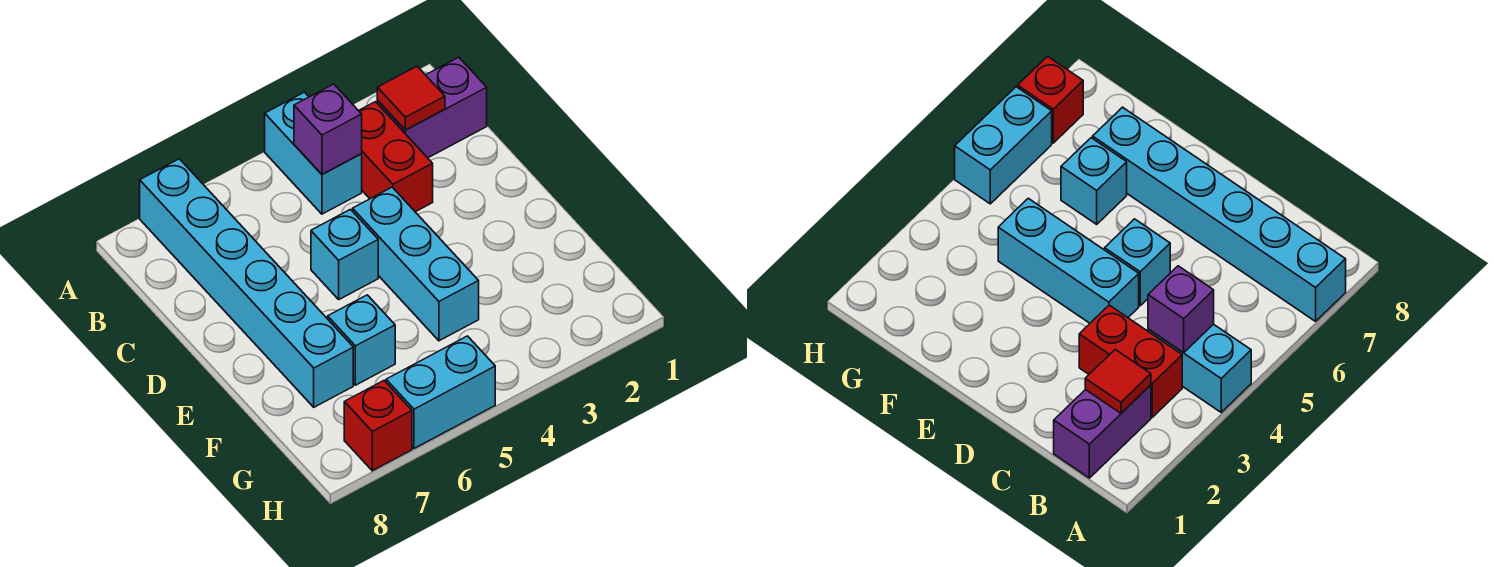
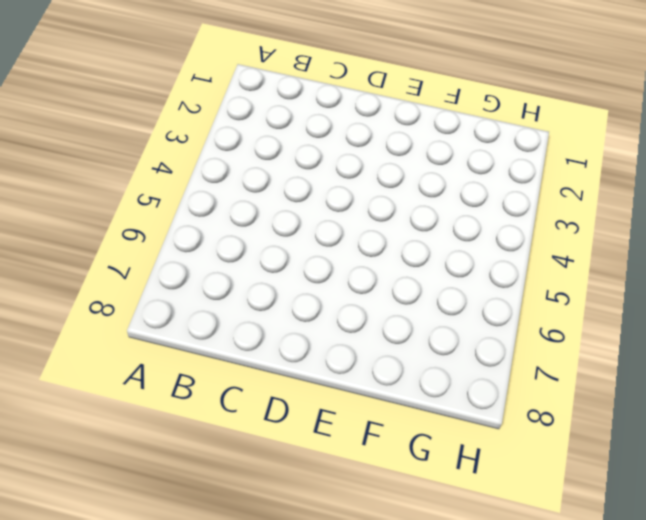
none -> cyan 1x2 brick [265,92,362,214]
none -> cyan 1x6 brick [140,159,353,407]

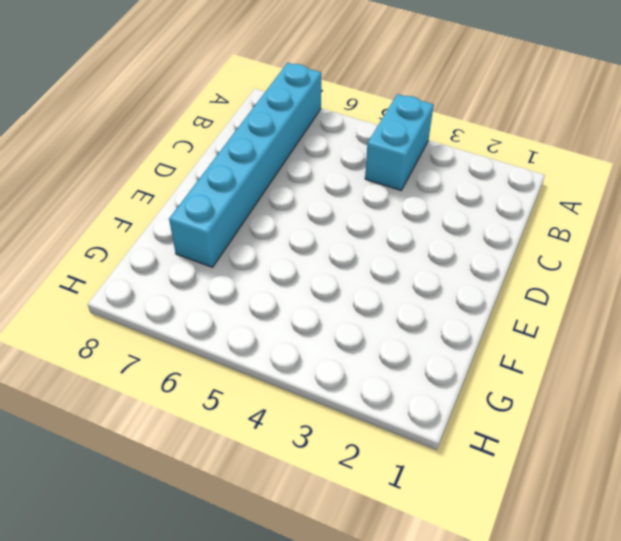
none -> purple 1x2 brick [377,57,487,158]
none -> red 1x2 brick [359,102,433,212]

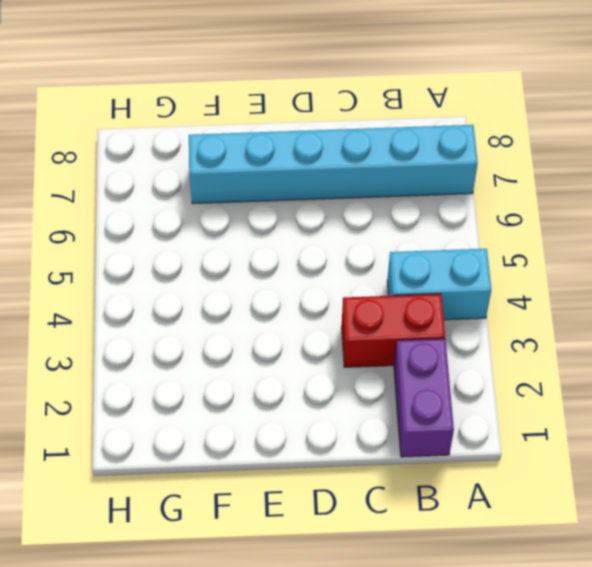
none -> cyan 1x3 brick [353,187,479,341]
none -> cyan 1x1 brick [311,209,378,299]

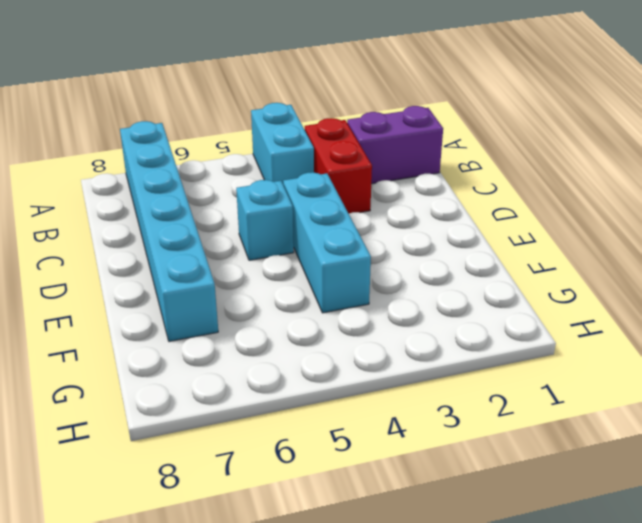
none -> cyan 1x1 brick [328,295,395,385]
none -> cyan 1x2 brick [386,336,495,448]

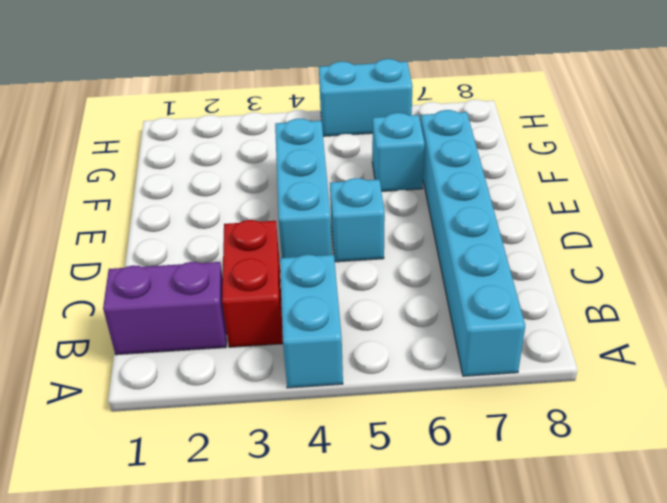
none -> red 1x1 brick [344,381,412,471]
none -> red 1x1 tile [377,66,445,130]

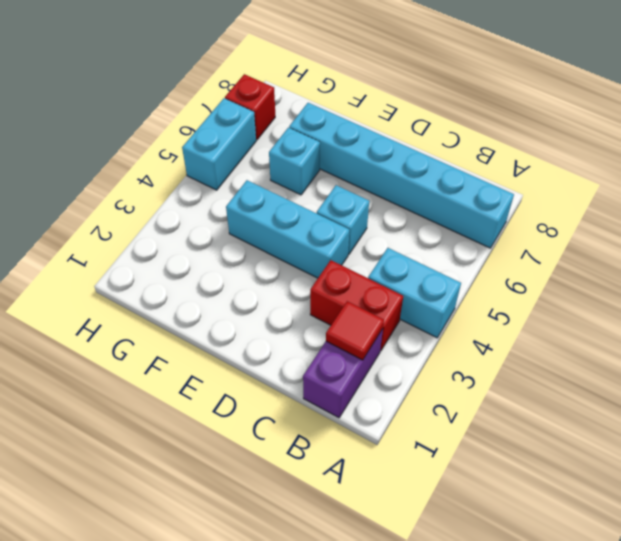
none -> purple 1x1 brick [294,84,362,174]

